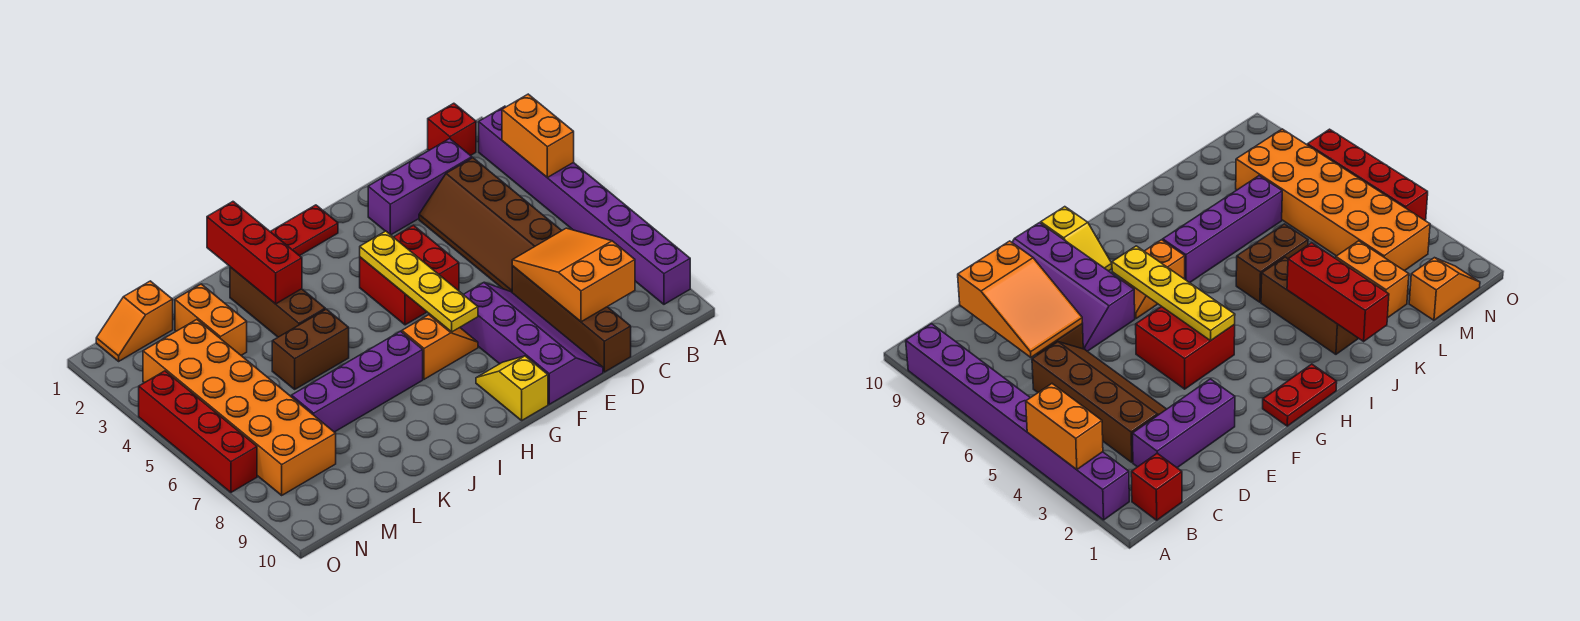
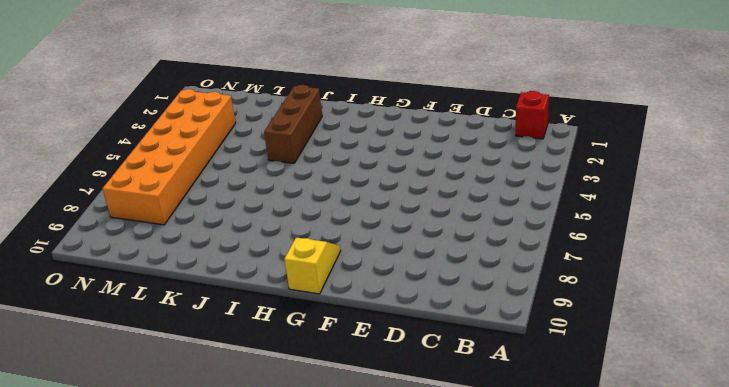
none -> purple 1x8 brick [479,106,690,304]
none -> purple 1x3 brick [368,139,472,235]
none -> brown 2x4 slope [419,158,562,292]

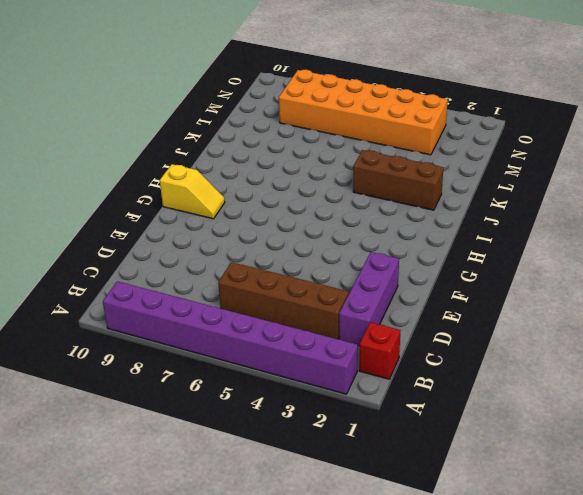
none -> brown 1x4 brick [512,266,631,372]
none -> purple 2x4 slope [460,283,603,404]
none -> red 2x2 brick [360,225,459,325]

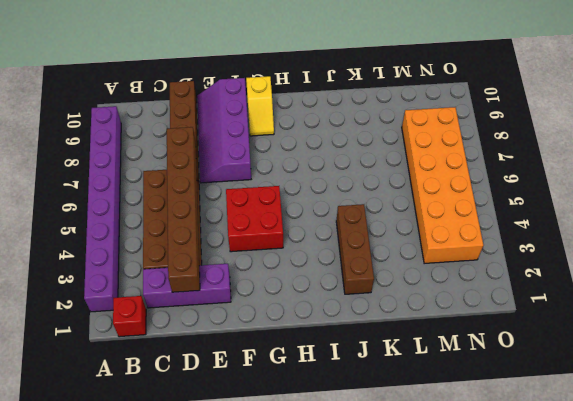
brown 1x6 brick [167,127,200,292] -> orange 2x3 slope [512,228,635,322]
none -> red 1x2 plate [270,205,338,256]
none -> orange 1x2 slope [402,315,478,379]
none -> purple 1x4 brick [291,331,423,432]

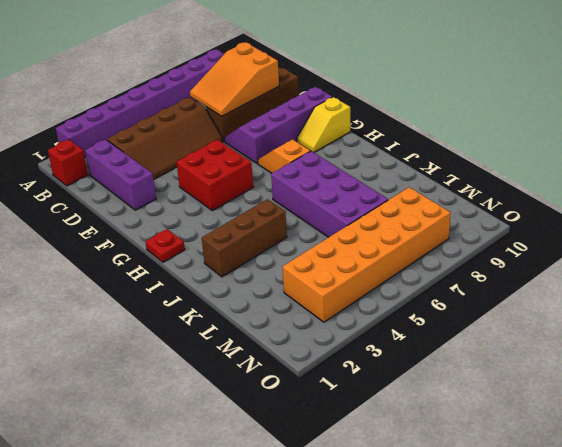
red 1x1 plate [146,229,185,262] -> red 1x2 plate [270,205,338,256]
purple 2x4 brick [271,151,388,237] -> purple 1x4 brick [291,331,423,432]
none -> brown 1x2 brick [272,309,349,389]
none -> orange 1x2 brick [175,284,247,355]
none -> orange 1x2 slope [96,281,173,361]

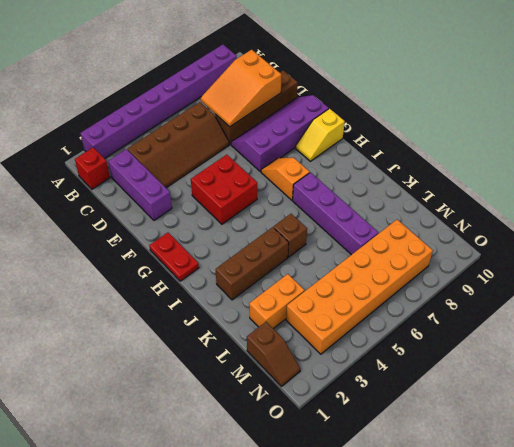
brown 1x1 brick [273,214,307,257] -> brown 1x2 brick [272,309,349,389]
brown 1x2 slope [247,322,301,386] -> orange 1x2 slope [96,281,173,361]
none -> red 1x4 brick [139,371,257,492]
none -> orange 1x2 brick [502,94,574,177]
none -> yellow 1x4 plate [360,231,478,332]

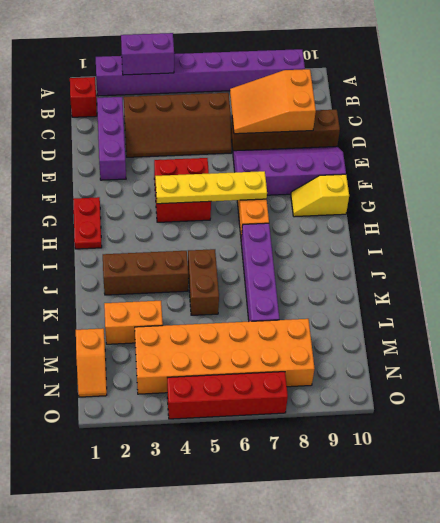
purple 1x2 brick [121,33,174,75] -> orange 1x2 brick [502,94,574,177]
none -> red 1x3 brick [207,202,302,304]

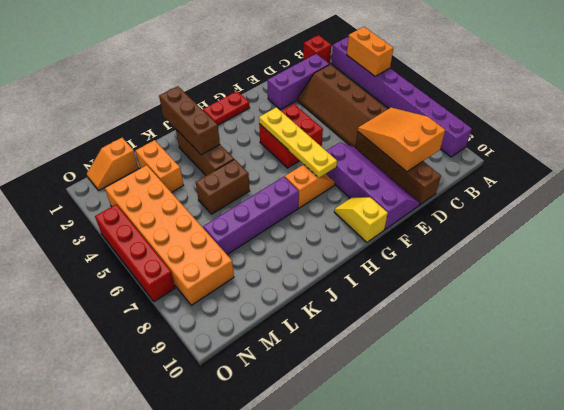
brown 1x3 brick [159,86,220,155] -> red 1x3 brick [207,202,302,304]

